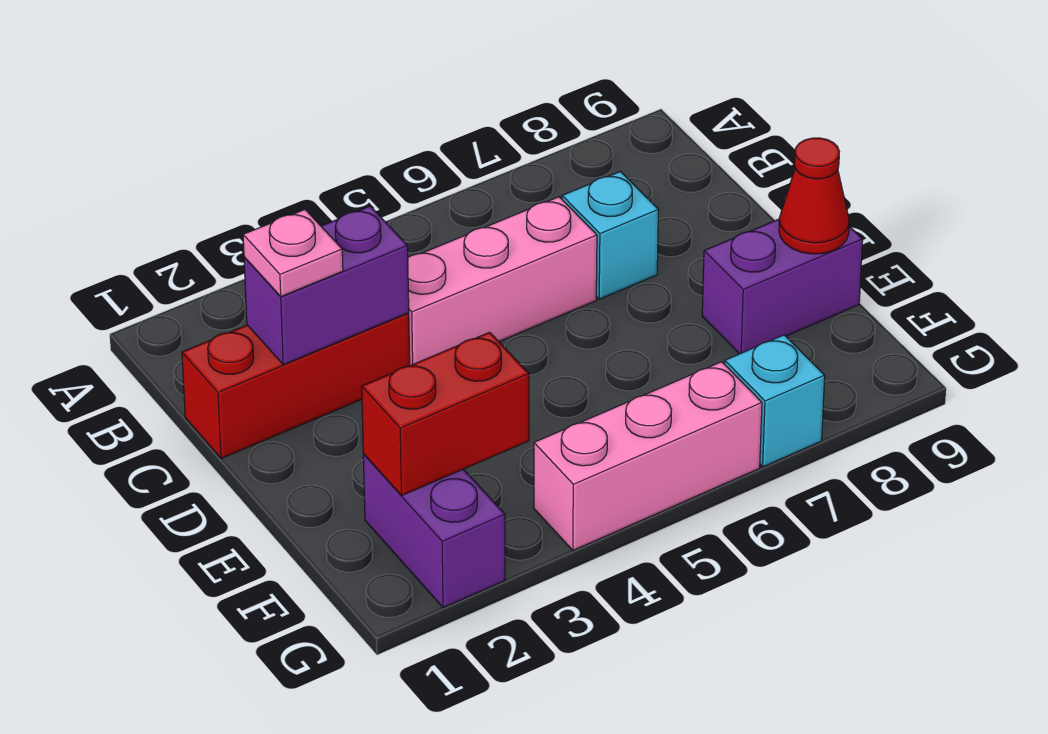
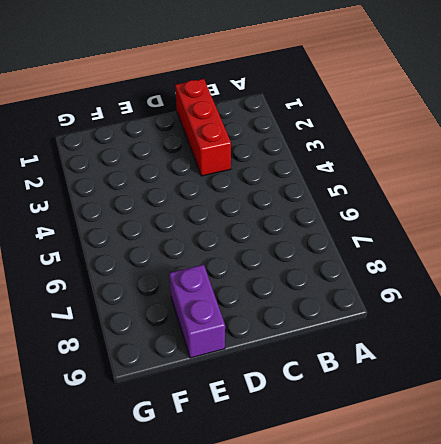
none -> pink 1x3 brick [408,197,597,365]
none -> cyan 1x1 brick [562,172,658,299]

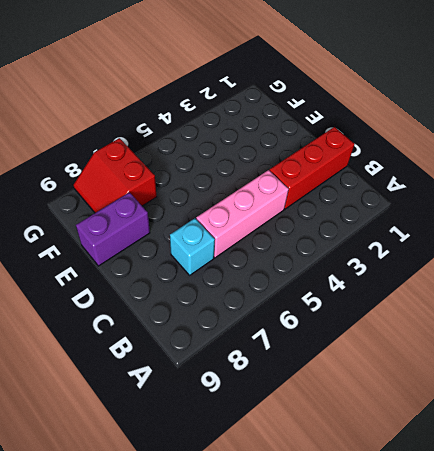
red 2x2 slope [74,138,157,213] -> cyan 1x1 brick [725,335,825,467]
none -> purple 1x2 brick [363,454,505,608]
none -> pink 1x3 brick [534,362,762,550]

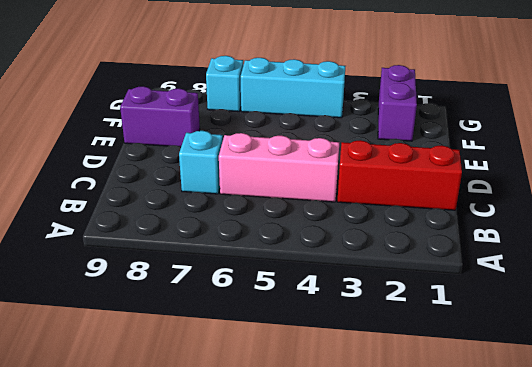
cyan 1x3 brick [241,58,345,118] -> pink 1x3 brick [534,362,762,550]
none -> purple 1x2 brick [244,206,409,365]
none -> red 1x1 cone [779,138,849,254]

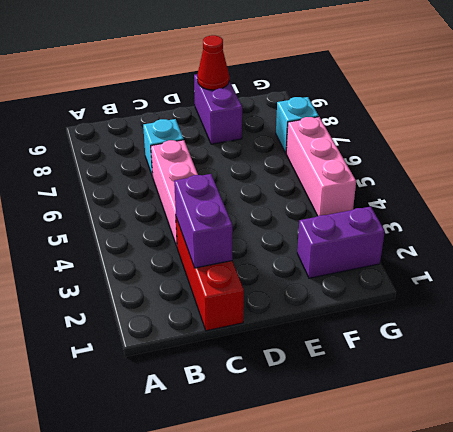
none -> red 1x2 brick [362,332,529,496]
none -> pink 1x1 plate [243,210,343,296]

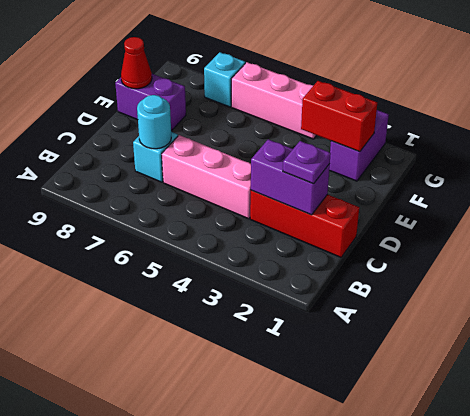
purple 1x1 plate [283,141,331,184] -> pink 1x1 plate [243,210,343,296]
cyan 1x1 round brick [137,95,171,149] -> none

